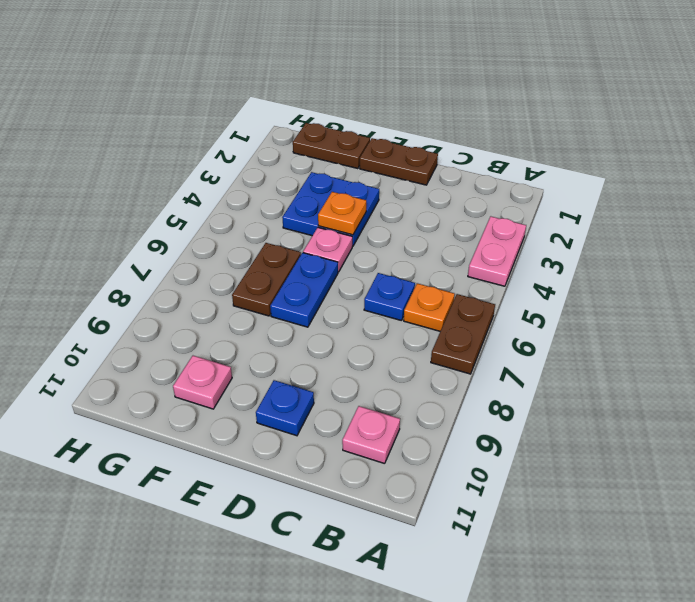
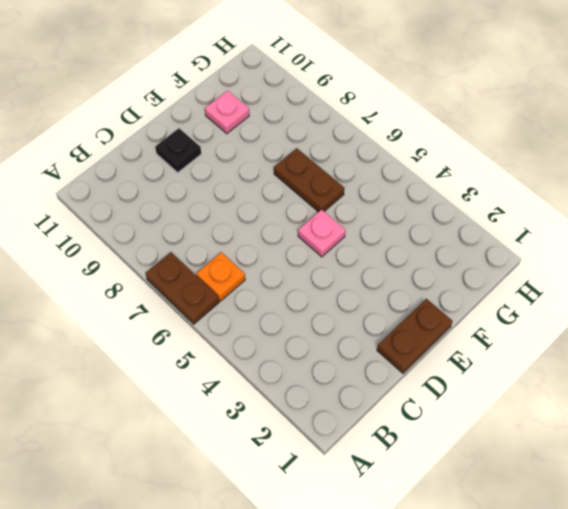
black 1x1 plate [155,128,201,172] -> blue 1x1 plate [256,380,314,436]
none -> pink 1x2 plate [468,216,526,286]
none -> pink 1x1 plate [342,406,400,464]
none -> blue 1x1 plate [364,273,415,321]

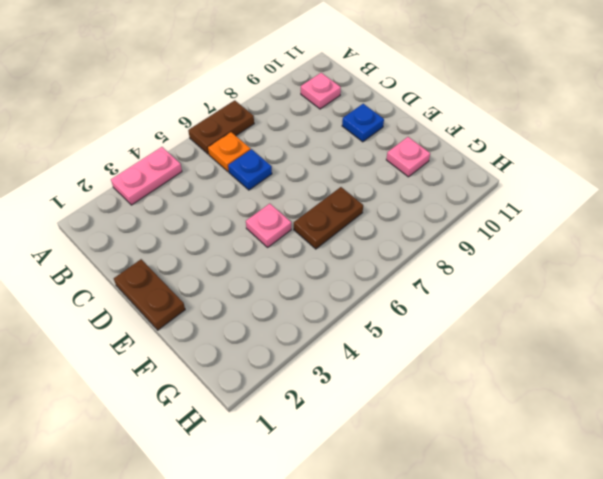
none -> blue 2x2 plate [282,172,379,246]
none -> blue 1x2 plate [270,253,338,327]
none -> brown 1x2 plate [293,123,370,169]

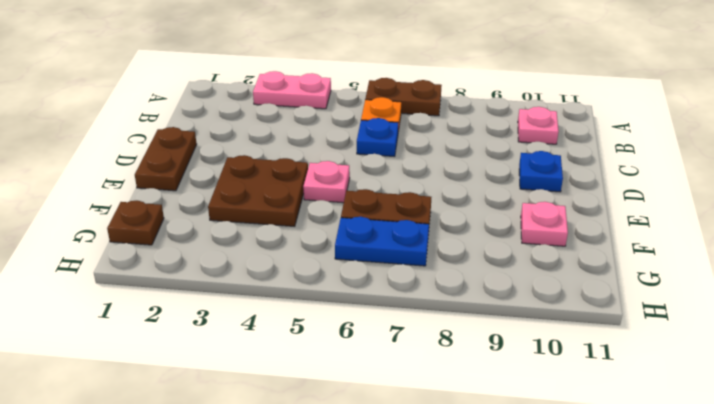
brown 2x2 plate [208,155,308,226] -> blue 2x2 plate [282,172,379,246]
brown 1x1 plate [107,200,164,245] -> brown 1x2 plate [293,123,370,169]
blue 1x2 plate [335,217,429,266] -> blue 1x2 plate moved to [270,253,338,327]
none -> orange 1x1 plate [318,192,366,235]

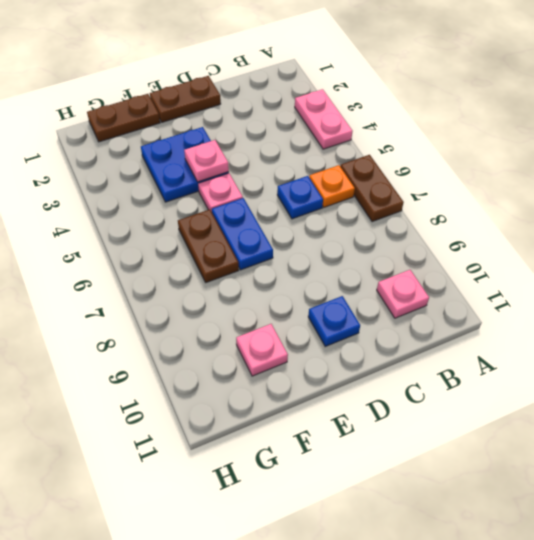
pink 1x1 plate [184,140,229,182] -> orange 1x1 plate [318,192,366,235]

